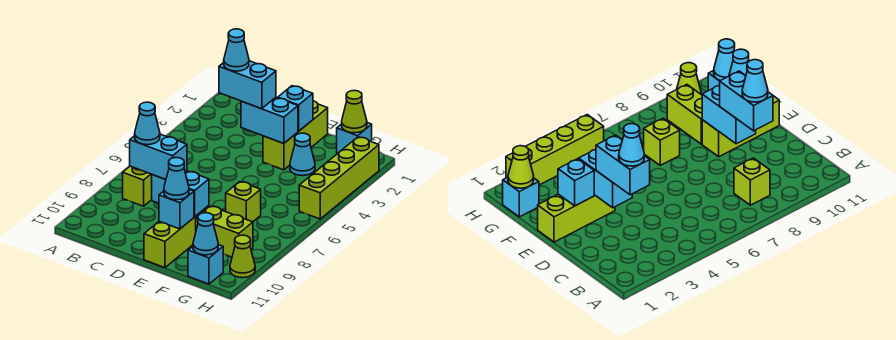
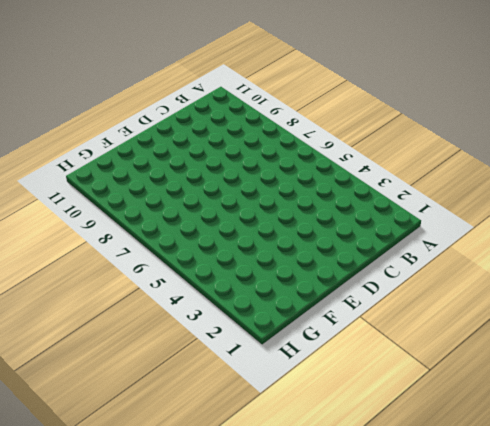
none -> lime 1x1 brick [123,166,152,206]
none -> lime 1x3 brick [263,101,328,170]
none -> lime 1x3 brick [144,206,209,268]

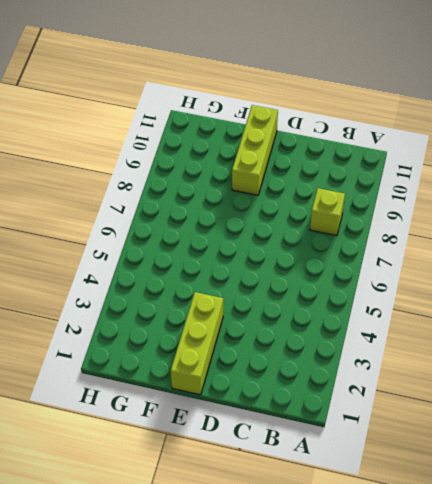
none -> cyan 1x1 cone [290,133,315,176]
none -> lime 1x1 brick [226,182,261,222]
none -> lime 1x2 brick [196,206,253,257]

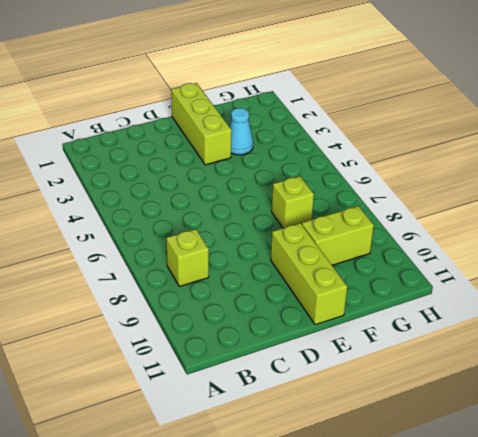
none -> cyan 1x1 brick [337,123,372,154]
none -> cyan 1x1 brick [188,245,223,284]
none -> lime 1x4 brick [299,137,379,219]

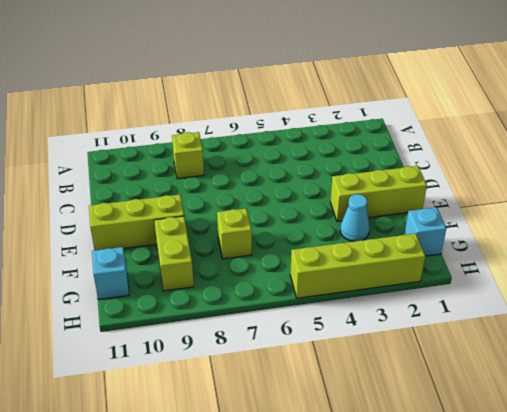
none -> lime 1x1 cone [230,235,255,278]
none -> cyan 1x2 brick [241,98,298,144]
none -> cyan 1x2 brick [152,171,209,217]

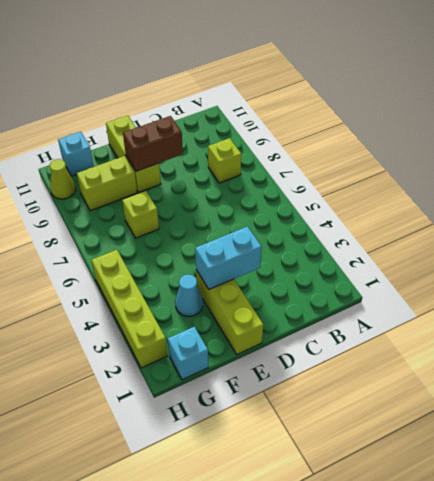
brown 1x2 brick [123,116,183,171] -> cyan 1x2 brick [152,171,209,217]
none -> cyan 1x1 brick [278,86,313,131]
none -> cyan 1x1 brick [159,189,194,229]
none -> lime 1x1 cone [342,90,367,133]

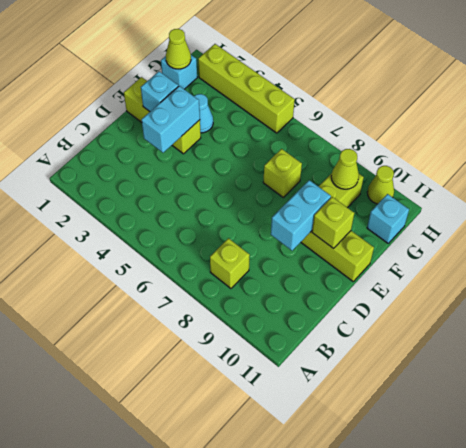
lime 1x1 brick [312,197,354,249] -> cyan 1x1 brick [159,189,194,229]
lime 1x1 cone [331,149,359,189] -> none
none -> cyan 1x1 cone [193,213,218,255]
none -> cyan 1x2 brick [219,61,276,109]
none -> cyan 1x2 brick [130,134,187,180]

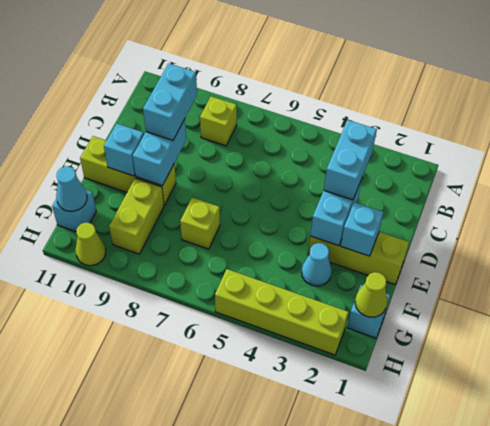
none -> cyan 1x1 cone [164,158,189,200]
none -> cyan 1x1 cone [224,29,249,71]
none -> cyan 1x1 cone [135,102,160,145]

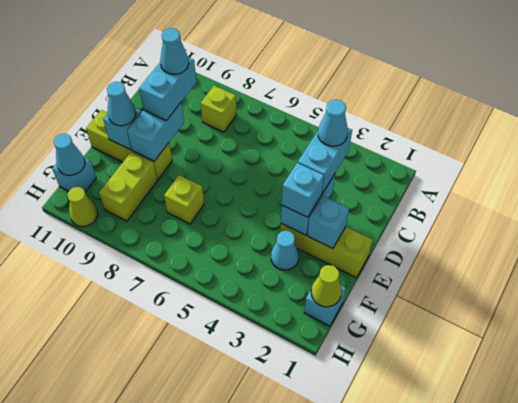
cyan 1x1 brick [282,163,324,217] -> none
none -> lime 1x4 brick [299,137,379,219]

